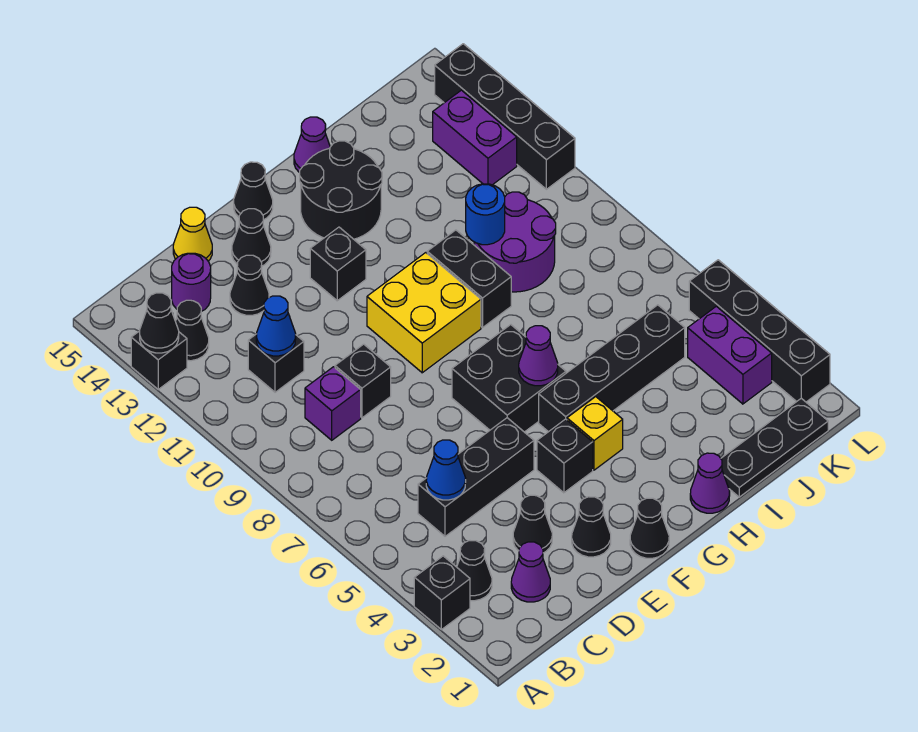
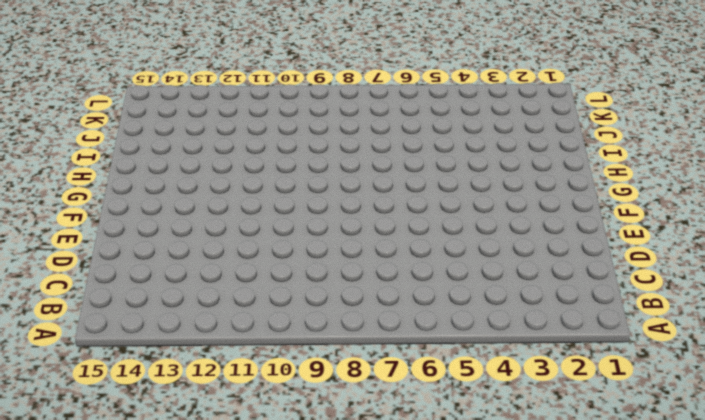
none -> black 1x1 brick [414,556,470,630]
none -> black 1x1 brick [131,331,187,389]
none -> black 1x1 cone [457,541,492,601]
none -> black 1x1 cone [175,300,209,361]

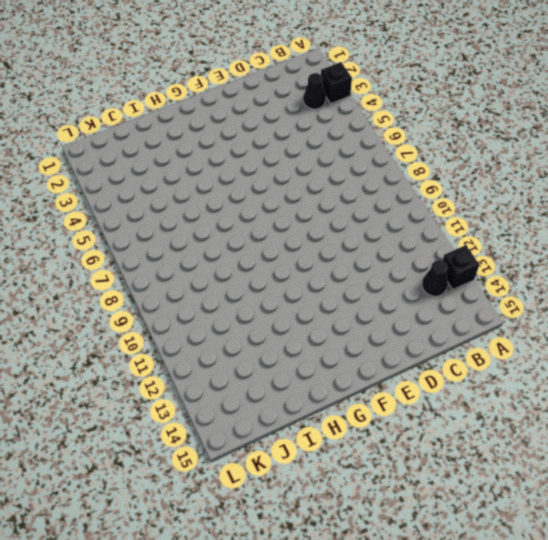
none -> purple 1x1 cone [511,542,550,602]
none -> black 1x3 brick [418,418,534,536]
none -> purple 1x1 brick [305,367,361,440]
none -> black 1x1 brick [248,334,304,392]

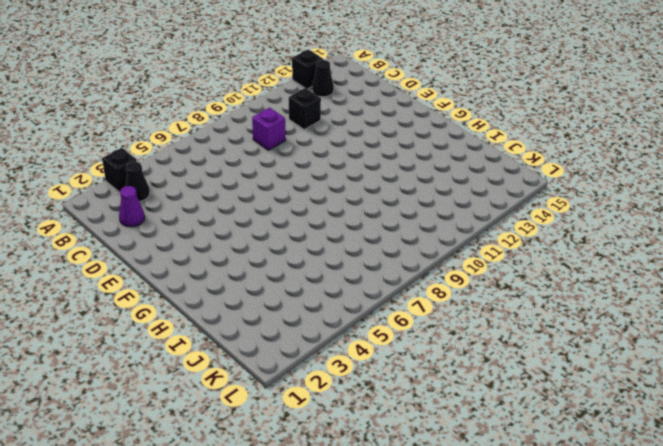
none -> black 1x3 brick [418,418,534,536]
none -> purple 1x1 round brick [172,253,211,312]
none -> black 1x1 cone [513,495,552,553]
none -> black 1x1 brick [335,344,391,418]

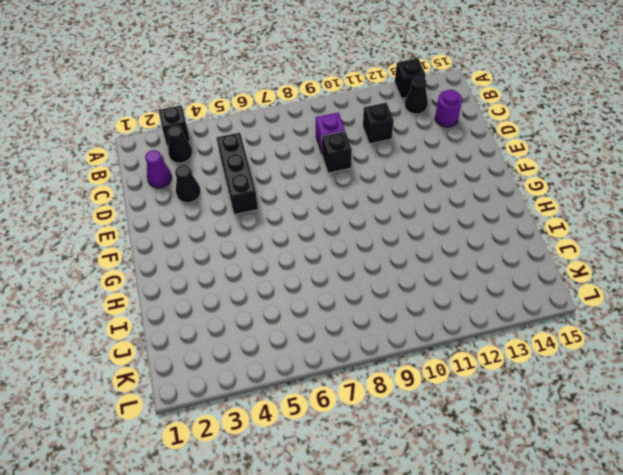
none -> black 1x1 cone [230,255,269,315]
none -> yellow 1x1 cone [173,207,212,261]
none -> black 1x1 cone [572,497,611,557]
none -> black 1x1 cone [232,209,271,266]

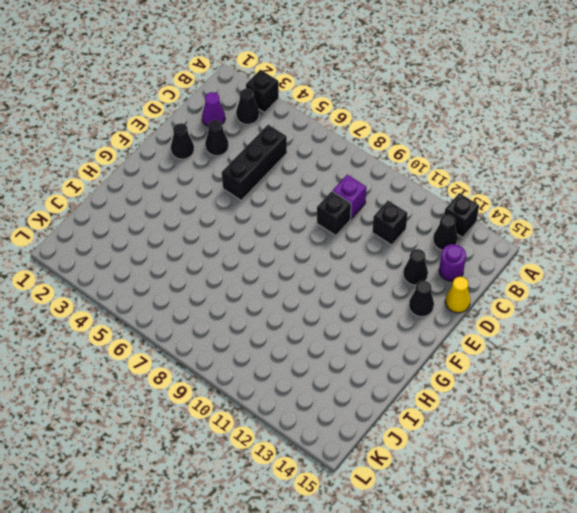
none -> black 1x1 cone [630,498,669,558]
none -> black 1x1 brick [537,419,593,493]
none -> black 2x2 brick [452,325,566,432]
none -> yellow 2x2 brick [367,253,481,373]

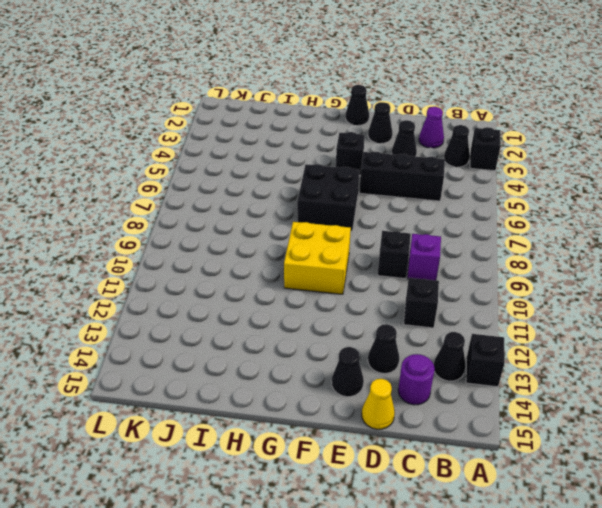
none -> black 1x1 brick [310,227,366,301]
none -> black 1x1 cone [234,162,273,220]
none -> yellow 1x1 brick [567,397,623,470]
none -> black 1x4 brick [539,305,685,432]

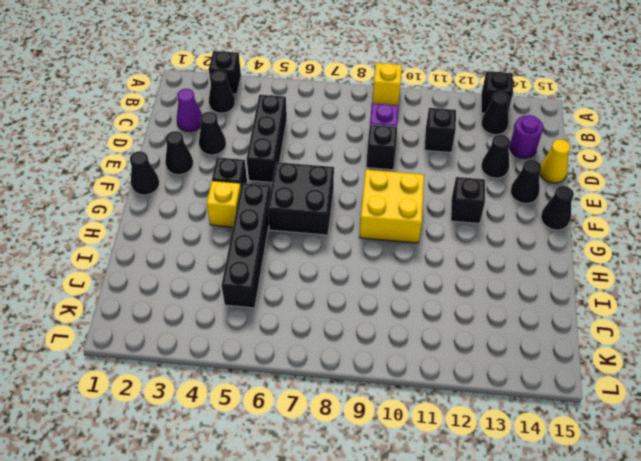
yellow 1x1 brick [372,63,402,105] -> none
none -> black 2x2 round brick [300,141,382,239]
none -> purple 1x1 cone [690,453,730,513]
none -> black 1x2 brick [427,230,511,328]
none -> purple 1x1 cone [294,117,330,173]

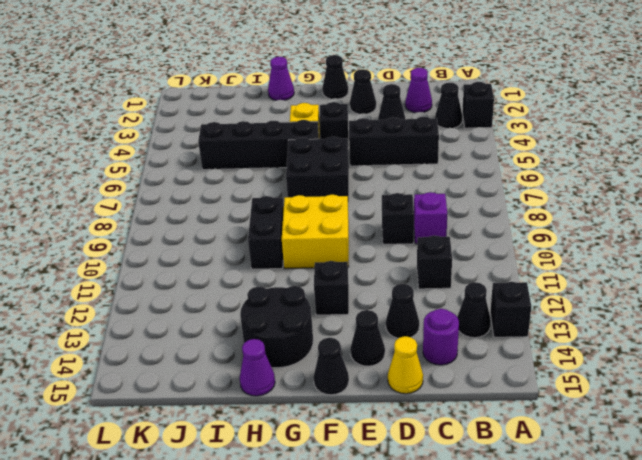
none -> black 1x3 plate [721,398,828,497]
none -> purple 2x2 round brick [474,192,556,292]
none -> purple 1x2 brick [688,306,772,404]
none -> purple 1x2 brick [433,90,517,185]

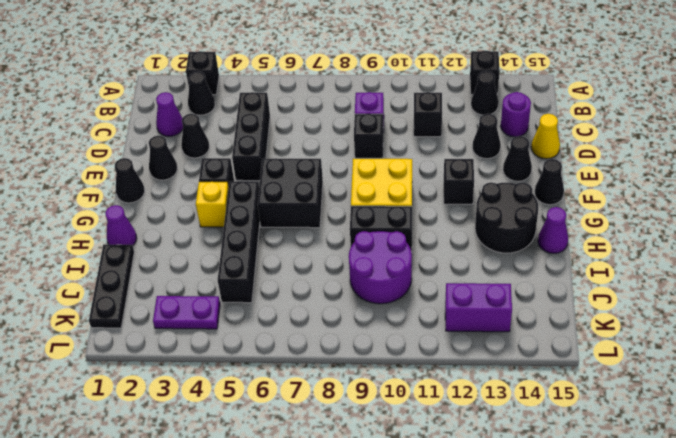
purple 1x2 plate [153,296,220,329] -> purple 1x2 brick [688,306,772,404]
none -> black 1x4 brick [689,260,830,402]
none -> black 1x4 brick [435,44,575,189]
none -> black 1x1 cone [140,293,179,353]
none -> blue 1x1 cone [426,440,466,500]

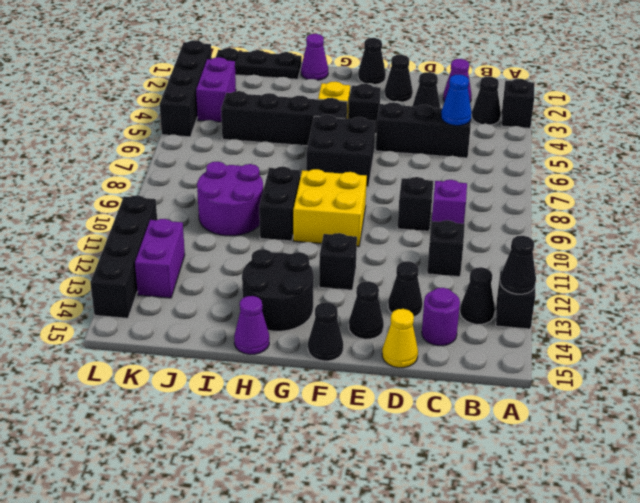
none -> blue 1x1 cone [256,296,296,356]
none -> purple 1x1 cone [519,326,558,386]
none -> blue 1x1 round brick [466,184,505,245]

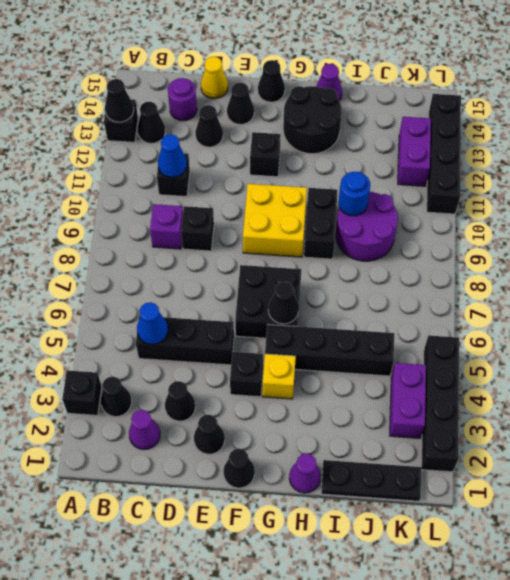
black 1x1 cone [268,282,299,324] -> purple 1x1 cone [519,326,558,386]

